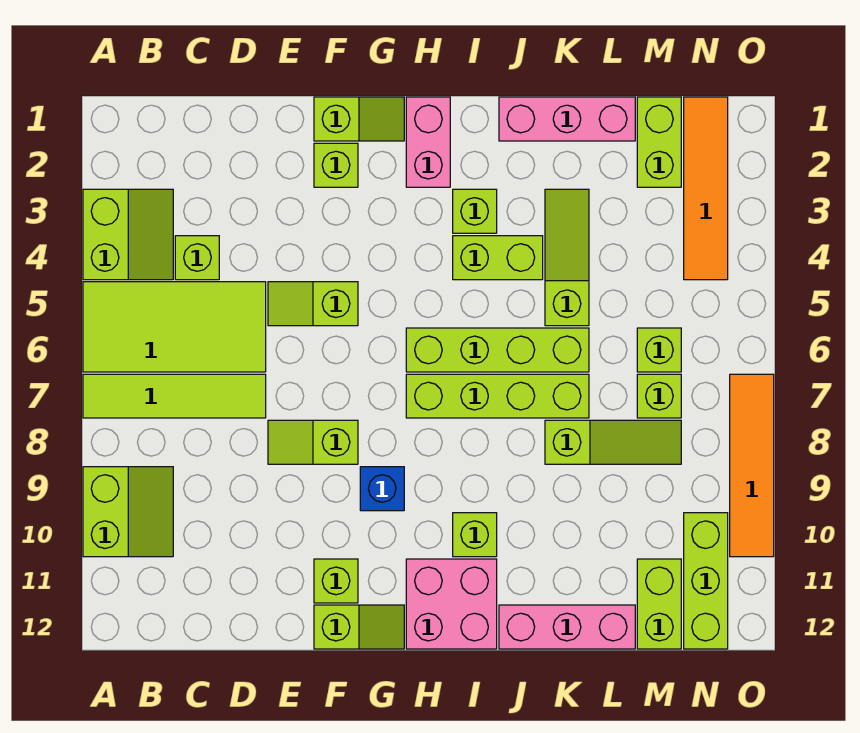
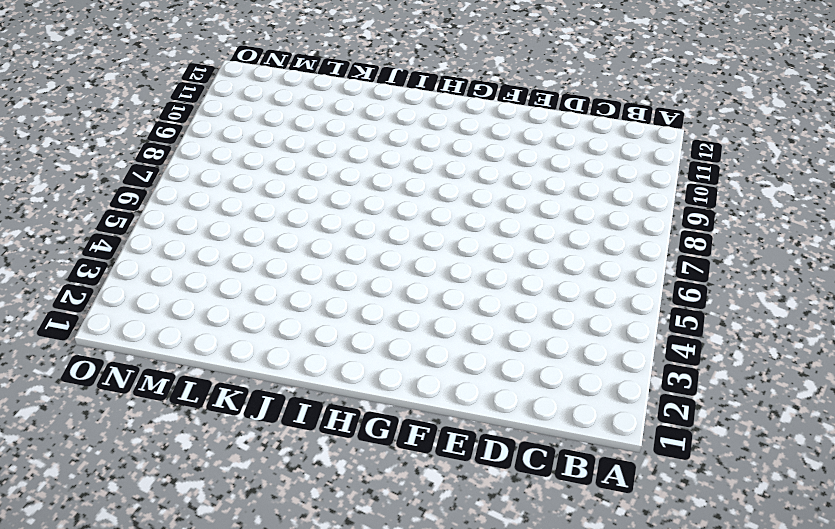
none -> lime 2x2 slope [83,189,173,280]
none -> lime 2x4 tile [83,282,266,372]
none -> lime 1x4 tile [83,374,266,418]
none -> lime 2x2 slope [83,467,173,557]

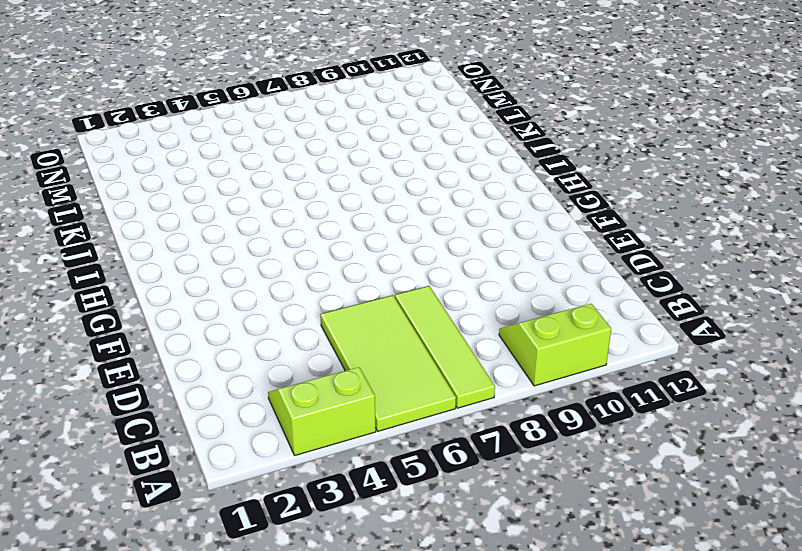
none -> lime 1x1 brick [175,236,219,280]
none -> lime 1x2 slope [268,282,358,326]
none -> lime 1x2 slope [268,420,358,464]
none -> lime 1x2 slope [314,97,404,141]

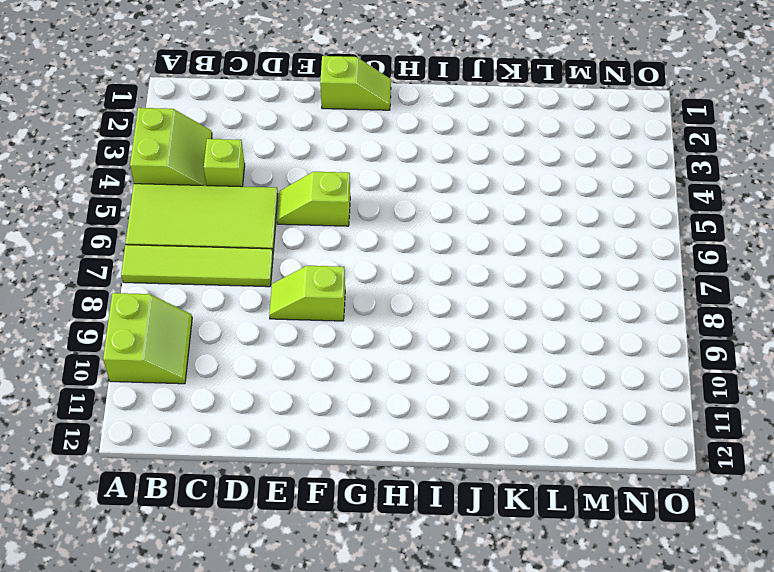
none -> lime 1x1 brick [314,143,358,187]
none -> lime 1x1 brick [314,559,358,603]
none -> lime 1x2 slope [314,605,404,649]
none -> blue 1x1 brick [360,467,404,511]

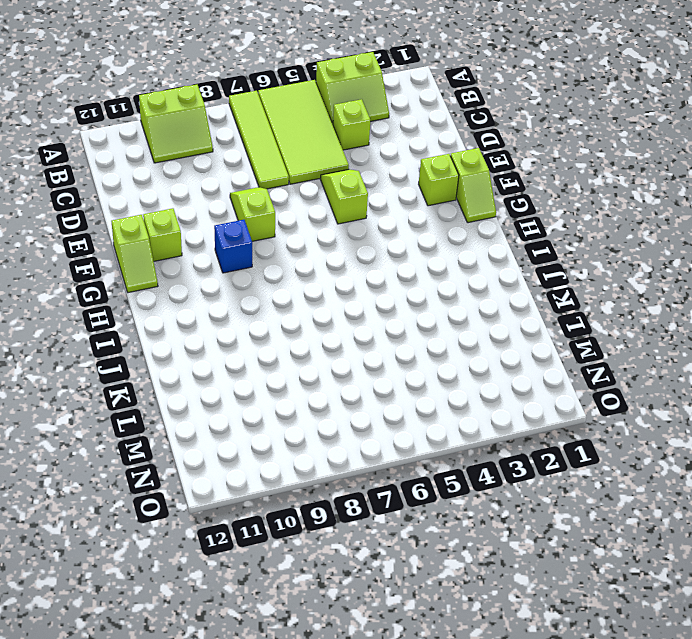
none -> pink 1x2 brick [406,97,450,187]
none -> lime 1x4 brick [406,328,589,372]
none -> lime 1x4 brick [406,374,589,418]
none -> pink 2x2 brick [406,559,497,649]

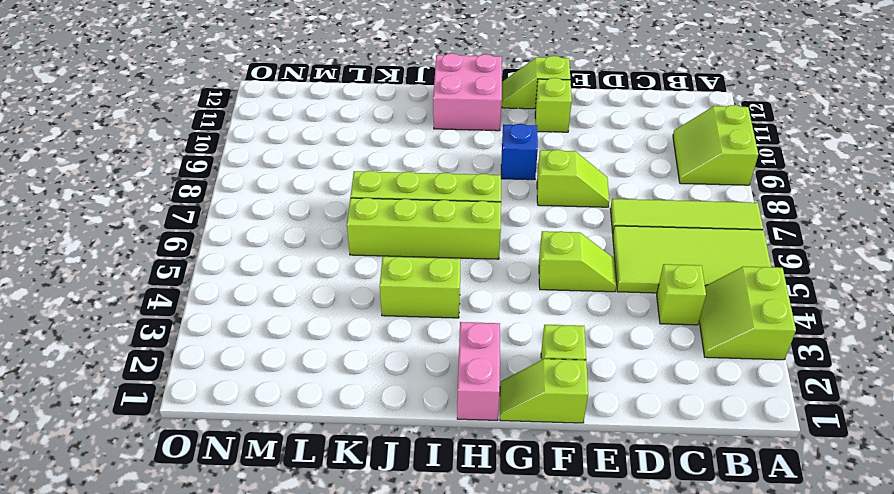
none -> lime 1x1 brick [453,189,497,233]
none -> lime 1x1 brick [453,513,497,557]
none -> pink 1x3 brick [499,97,635,141]
none -> pink 1x3 brick [499,605,635,649]

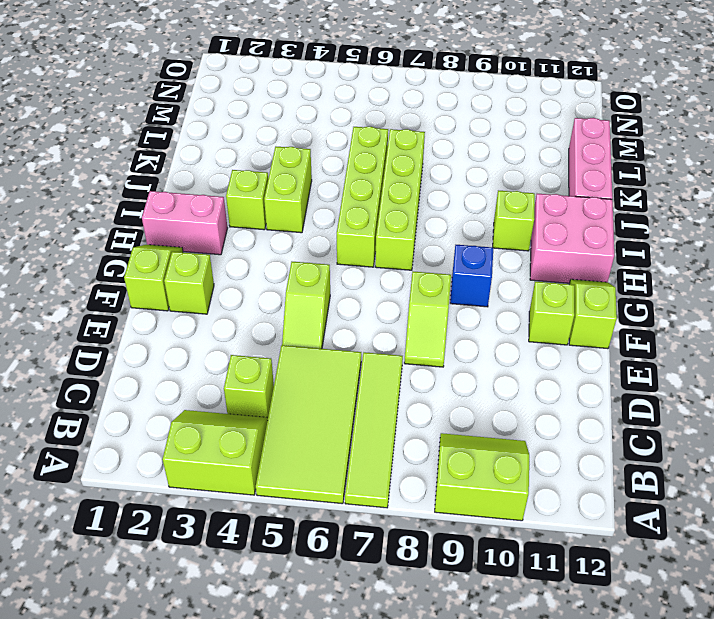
none -> pink 1x3 brick [499,97,635,141]
none -> lime 1x3 slope [545,189,589,326]
none -> lime 1x3 slope [545,420,681,464]
none -> lime 1x2 brick [637,97,681,187]

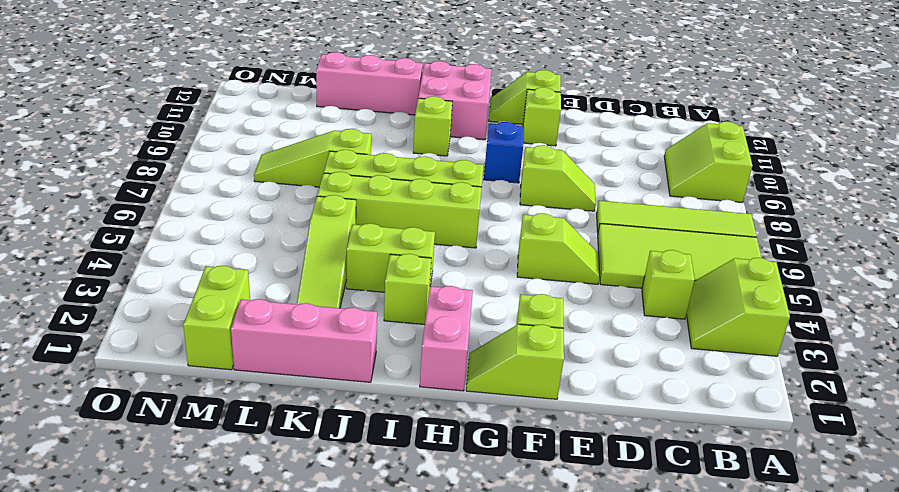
none -> lime 1x1 brick [637,328,681,372]
none -> lime 1x1 brick [637,374,681,418]
none -> lime 1x2 brick [637,559,681,649]
none -> orange 1x4 tile [684,97,728,280]

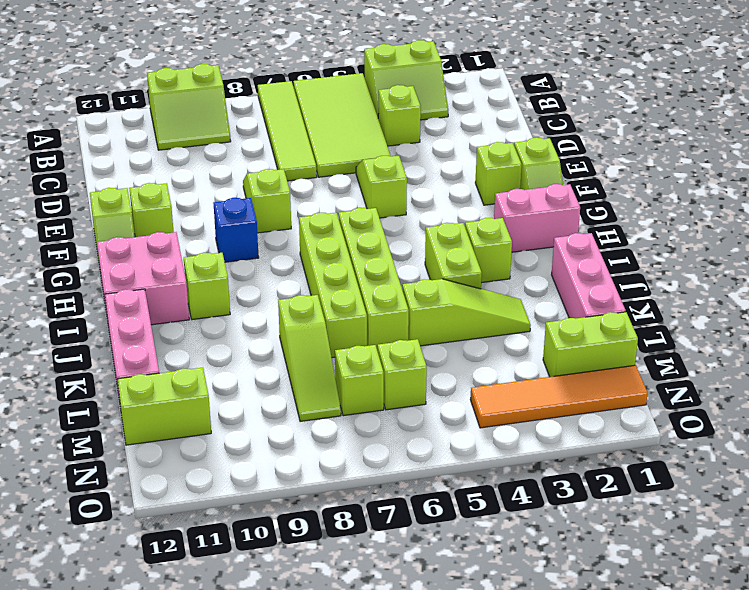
none -> lime 1x3 brick [684,513,728,649]
none -> orange 1x4 tile [730,374,774,557]

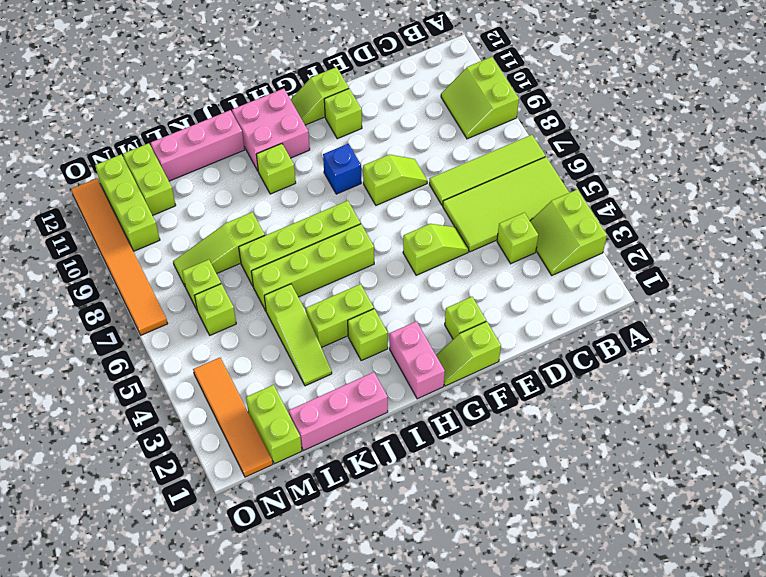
orange 1x6 tile [71,179,168,335] -> orange 1x4 tile [730,374,774,557]

